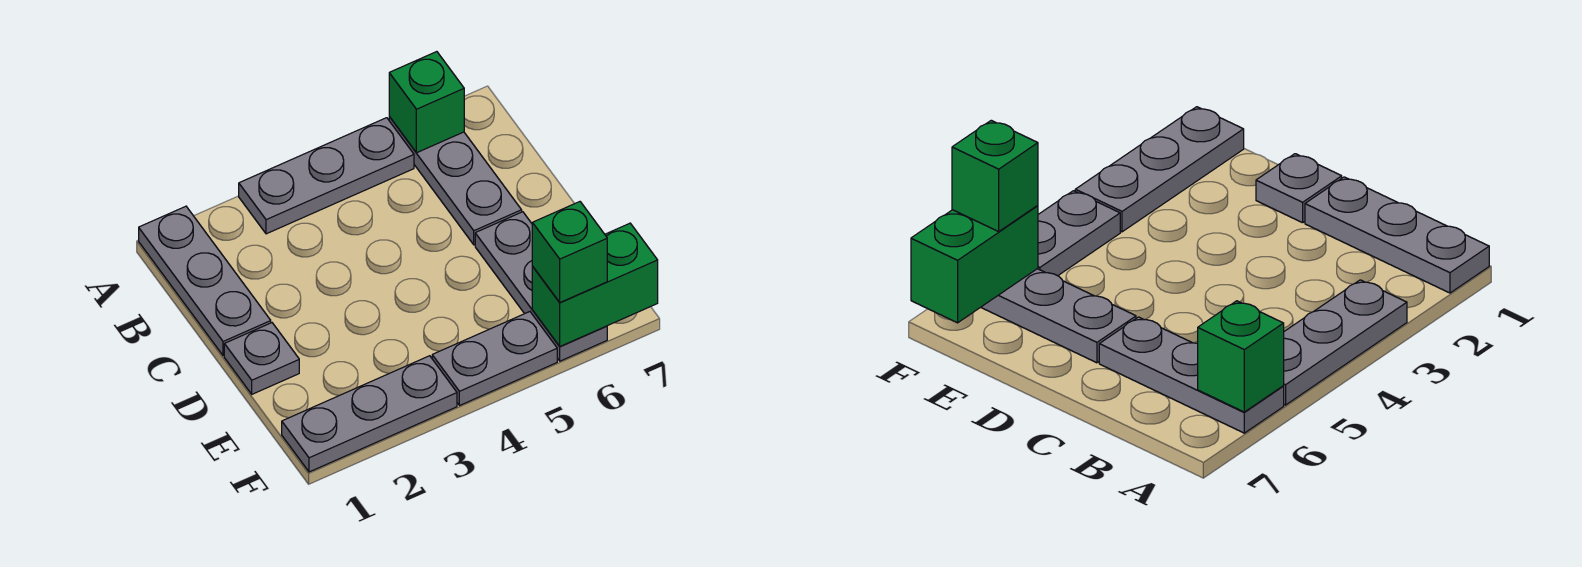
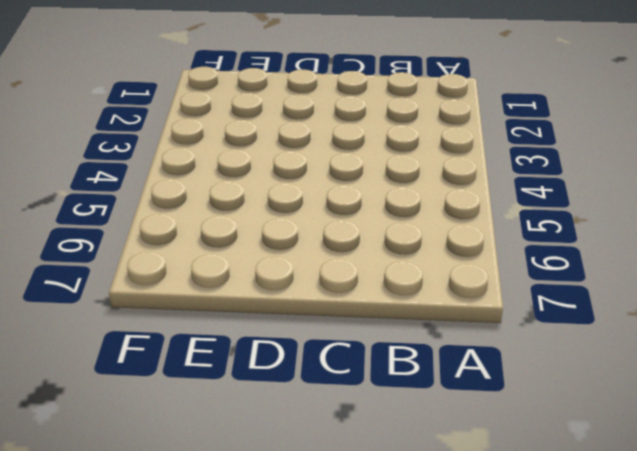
none -> grey 1x3 plate [139,206,271,356]
none -> grey 1x3 plate [239,118,414,234]

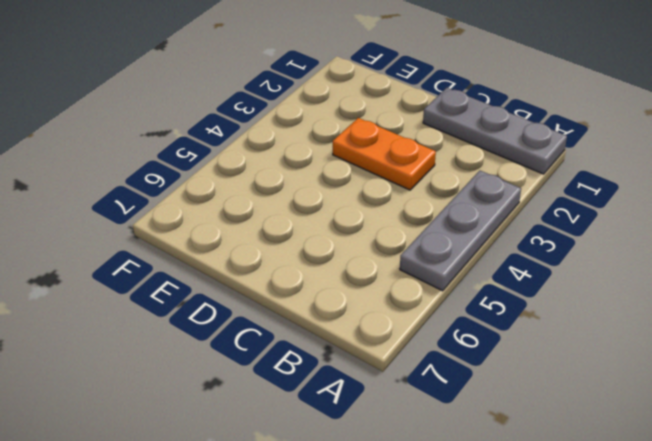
orange 1x2 plate [333,118,436,190] -> none
none -> grey 1x3 plate [389,117,522,245]
none -> grey 1x1 plate [224,323,299,394]

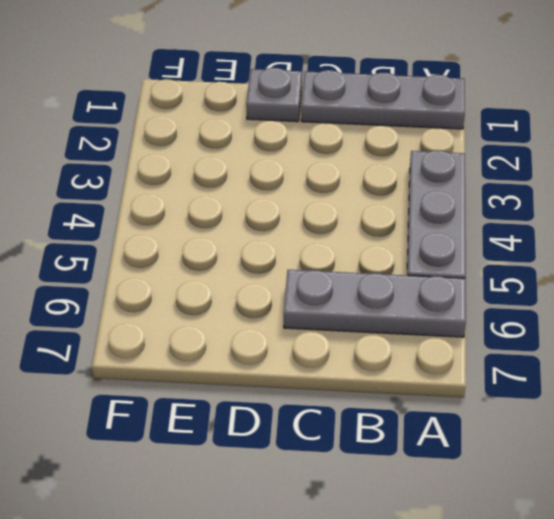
none -> grey 1x3 plate [475,212,607,361]
none -> grey 1x3 plate [282,356,457,472]

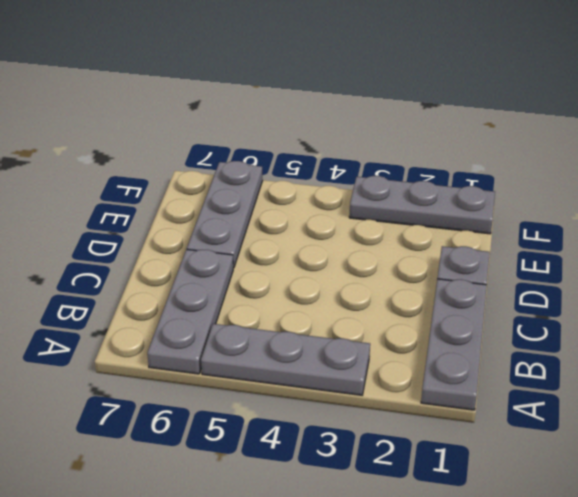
none -> grey 1x2 plate [432,312,557,406]
none -> green 1x1 brick [389,52,464,153]

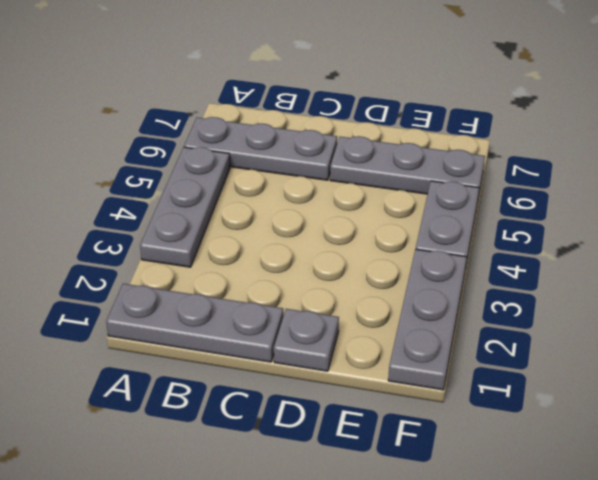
none -> green 1x1 brick [389,52,464,153]
none -> green 1x2 brick [532,223,658,346]

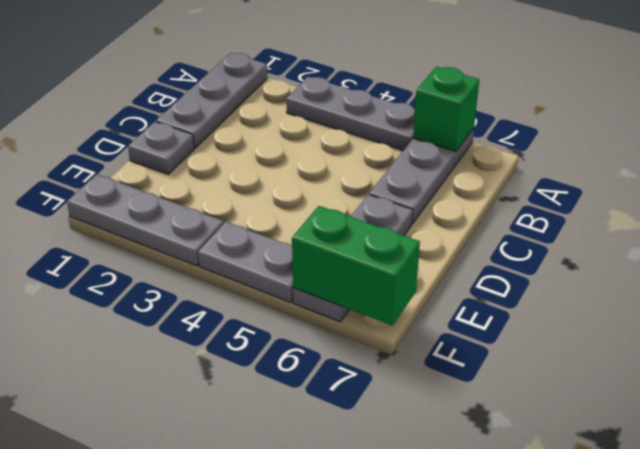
none -> green 1x1 brick [532,202,607,302]

